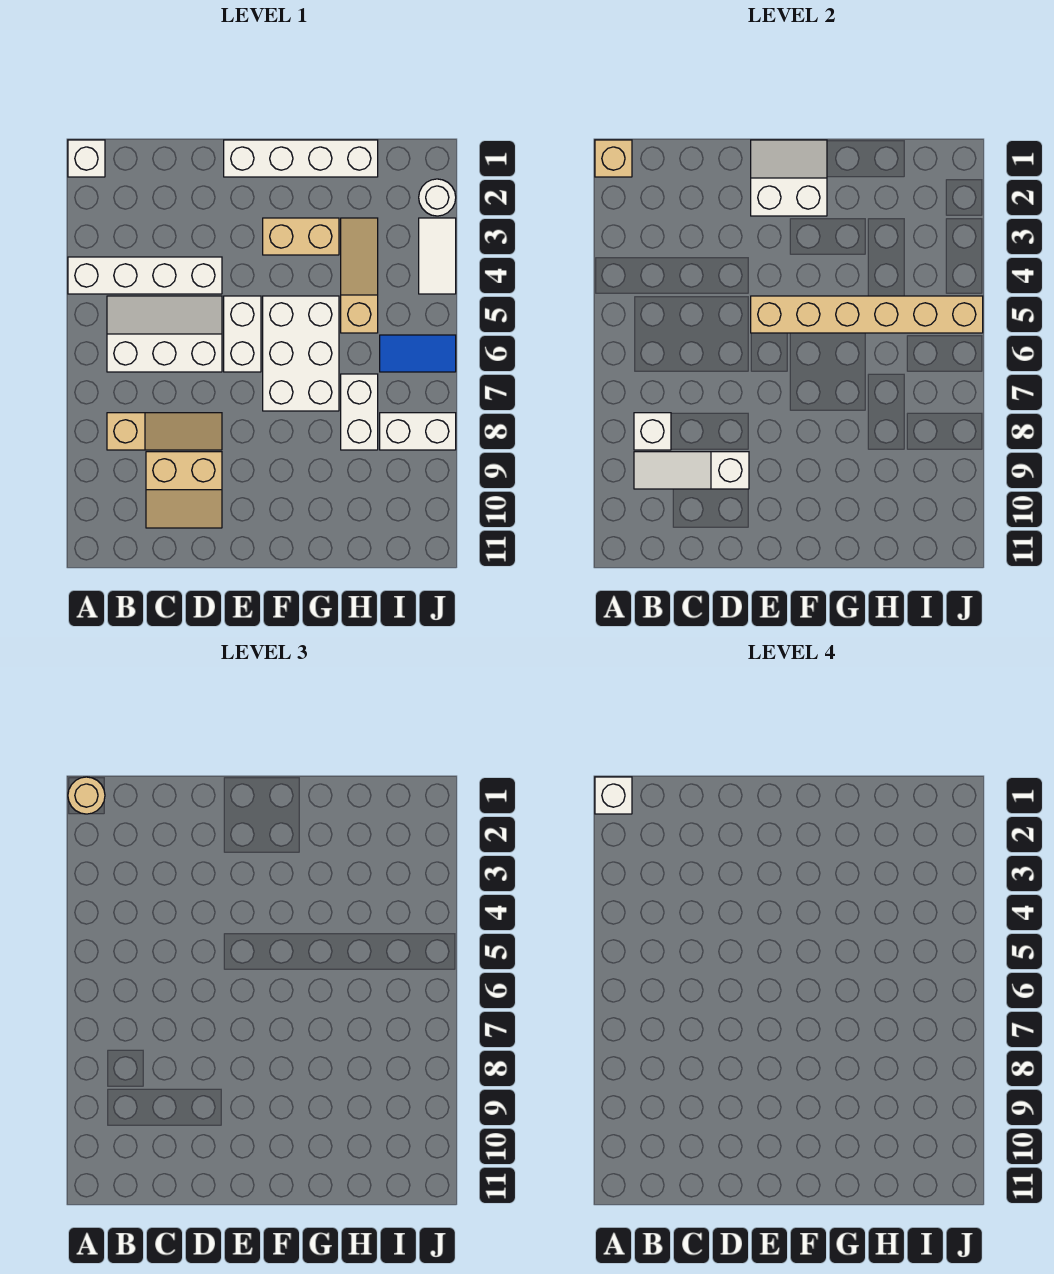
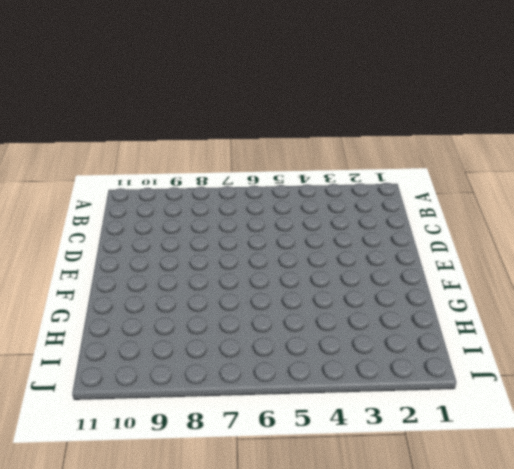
none -> white 1x1 brick [68,140,105,177]
none -> white 1x4 brick [68,257,222,294]
none -> white 2x3 slope [107,296,222,372]

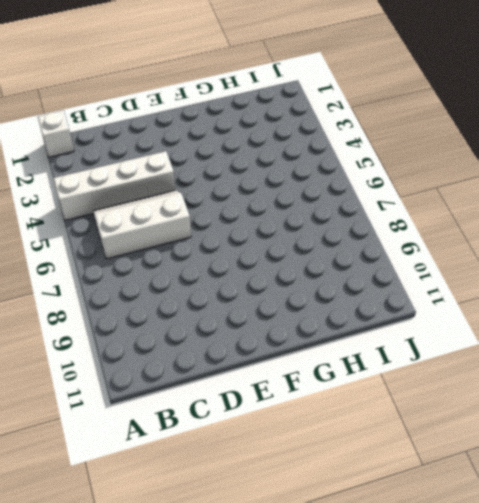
none -> tan 1x3 slope [107,413,222,450]
none -> tan 2x2 slope [146,452,222,528]
none -> white 1x4 brick [224,140,378,177]

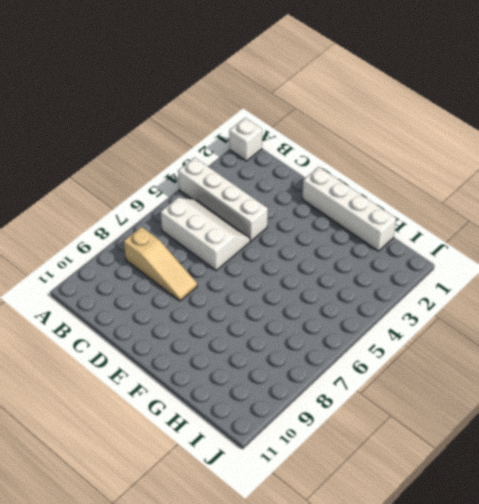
none -> tan 2x2 slope [146,452,222,528]
none -> white 1x2 brick [224,296,261,372]
none -> tan 1x2 brick [263,218,339,255]

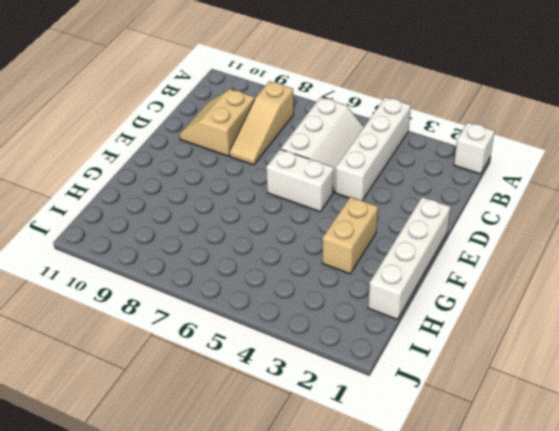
none -> white 2x3 brick [263,296,339,411]
none -> tan 1x3 slope [341,218,378,333]
none -> white 1x2 brick [341,374,378,450]

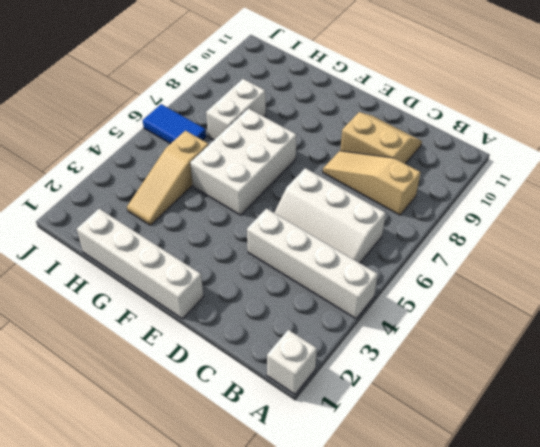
none -> white 1x2 brick [224,296,261,372]
none -> tan 1x2 brick [263,218,339,255]
none -> white 1x2 brick [380,413,456,450]

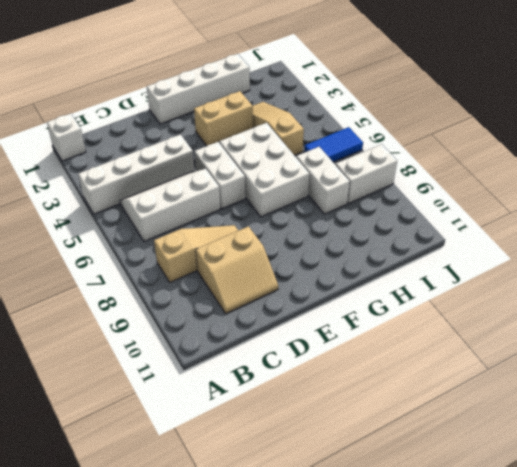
none -> white 1x1 round brick [419,179,456,216]
none -> white 1x2 tile [419,218,456,294]
none -> tan 1x1 brick [595,140,632,177]

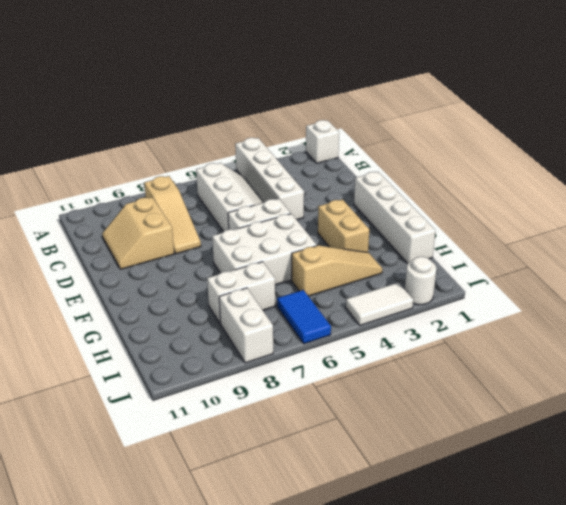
none -> tan 1x1 brick [595,140,632,177]
none -> white 1x1 brick [634,413,671,450]
none -> white 1x3 slope [634,452,749,489]

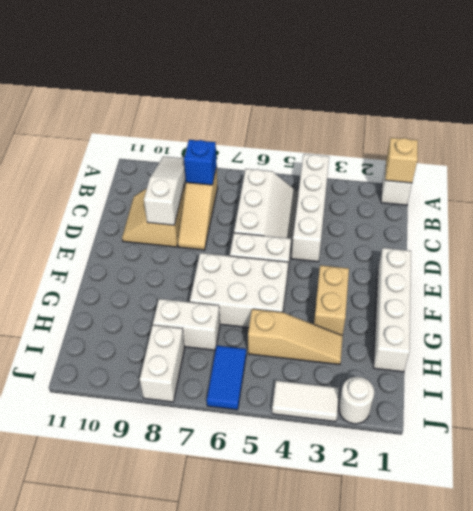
blue 1x1 brick [184,140,217,185] -> white 1x1 brick [634,413,671,450]
none -> white 2x2 slope [751,140,827,216]
none -> tan 1x6 brick [751,296,983,333]
none -> tan 1x1 round brick [68,777,105,814]

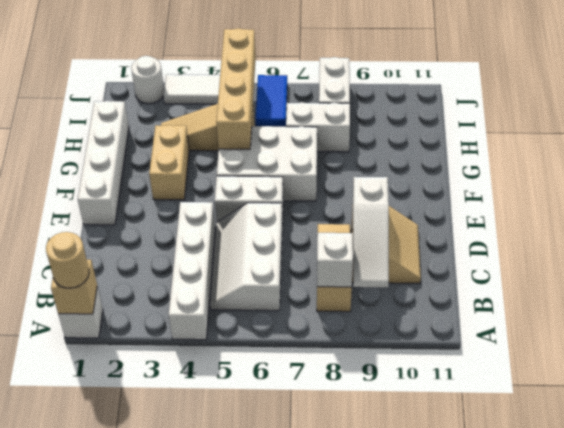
tan 1x4 brick [216,28,256,149] -> tan 1x6 brick [751,296,983,333]
none -> white 2x2 slope [751,140,827,216]
none -> white 1x1 brick [595,777,632,814]

